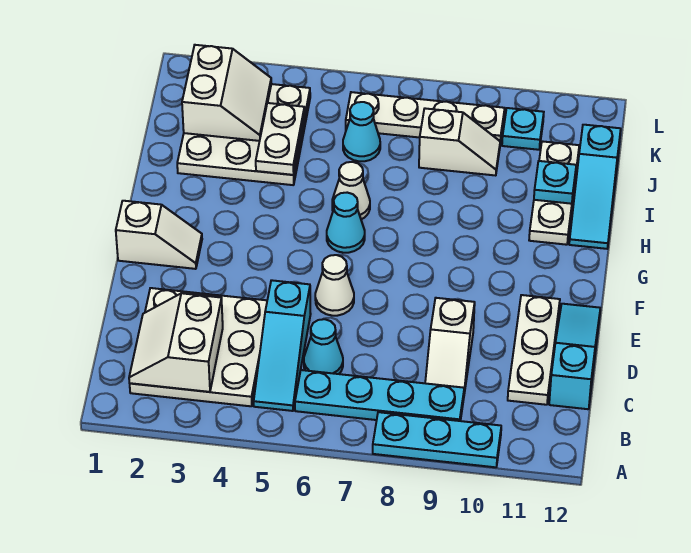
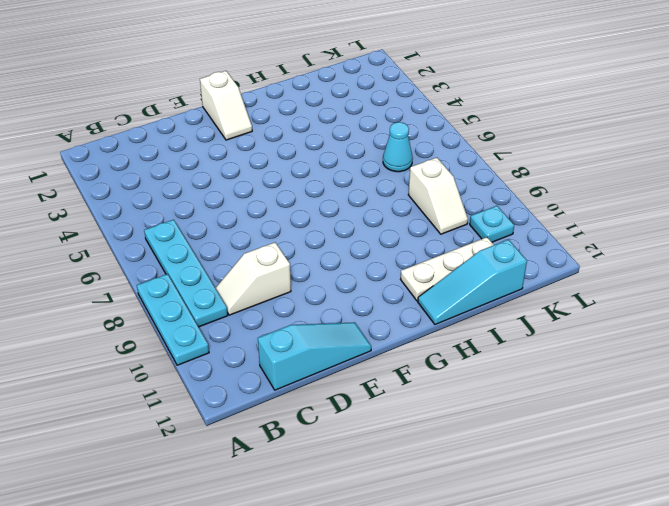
none -> white 3x3 plate [130,288,267,406]
none -> cyan 1x3 slope [254,280,311,411]
none -> cyan 1x1 cone [304,319,343,374]

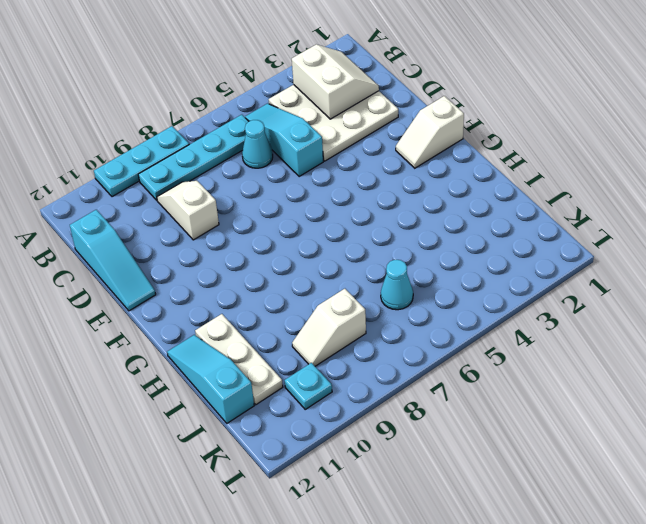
none -> white 1x3 plate [508,295,560,405]
none -> white 1x1 cone [315,255,354,316]
none -> cyan 1x1 cone [327,193,365,253]

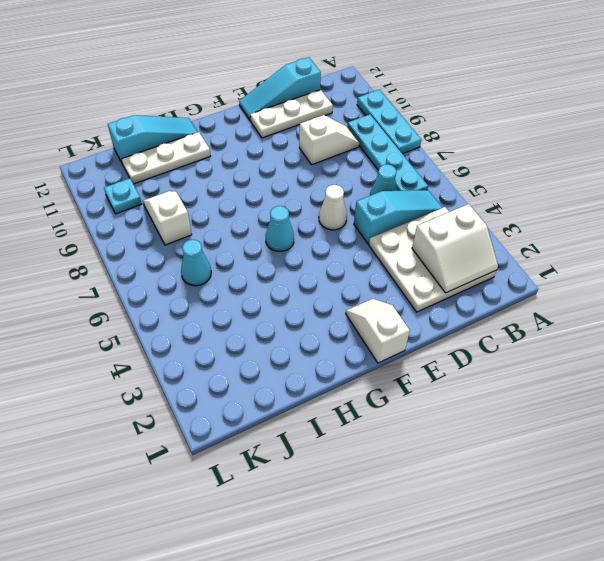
none -> white 1x1 cone [332,162,370,219]
none -> white 3x3 plate [177,84,310,185]
none -> white 1x4 plate [346,92,505,143]

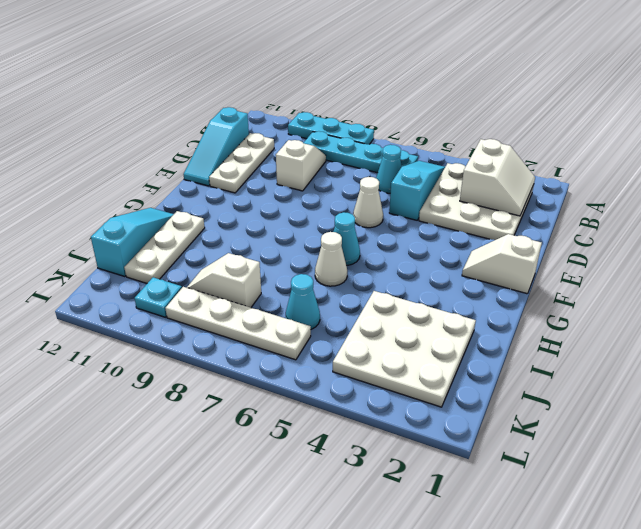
none -> white 1x2 plate [256,103,305,175]
none -> cyan 1x1 plate [534,161,576,204]
none -> white 2x2 slope [182,45,271,141]

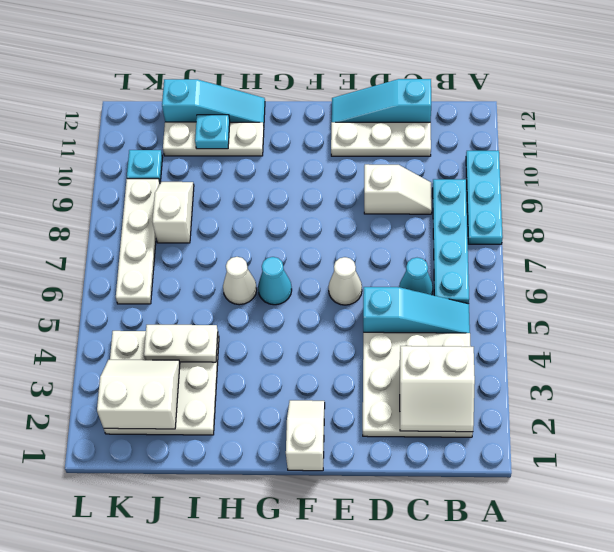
none -> cyan 1x1 cone [343,102,380,161]

